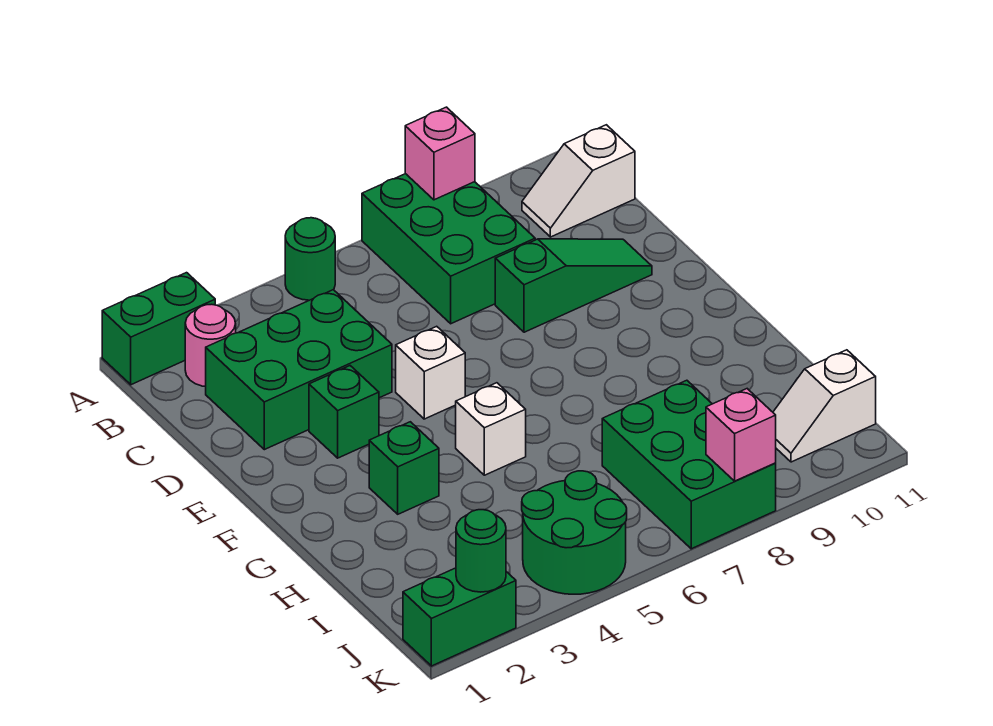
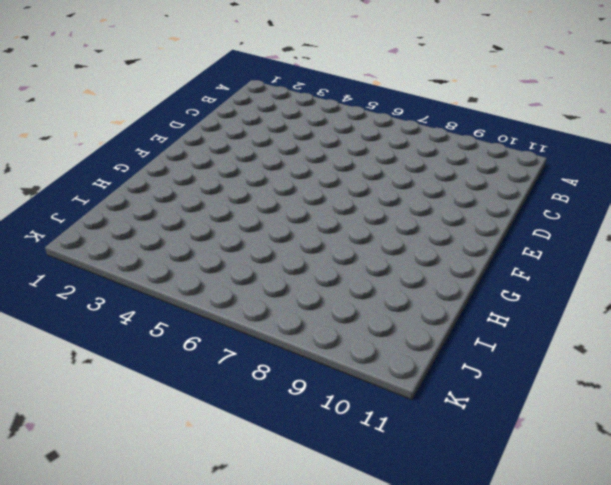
none -> green 1x2 brick [102,273,215,385]
none -> green 1x1 round brick [285,218,335,300]
none -> green 2x3 brick [362,174,535,324]

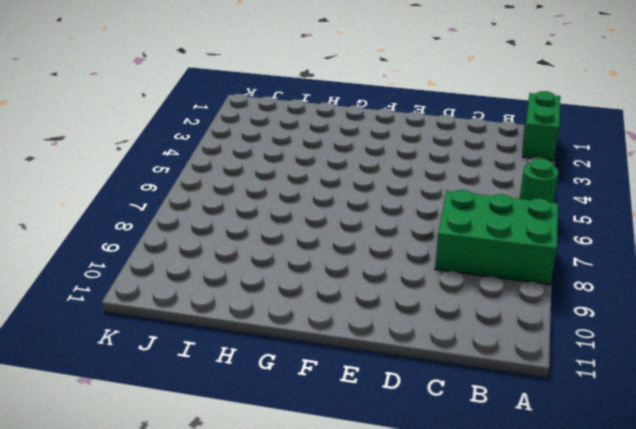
none -> pink 1x1 round brick [185,304,236,387]
none -> white 1x2 slope [522,125,635,237]
none -> green 2x3 brick [206,290,392,450]

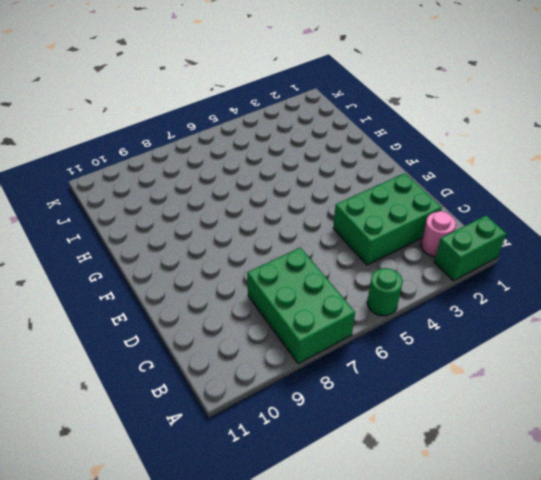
none -> white 1x2 slope [522,125,635,237]
none -> green 1x3 slope [495,239,652,332]
none -> green 1x1 brick [309,366,379,458]

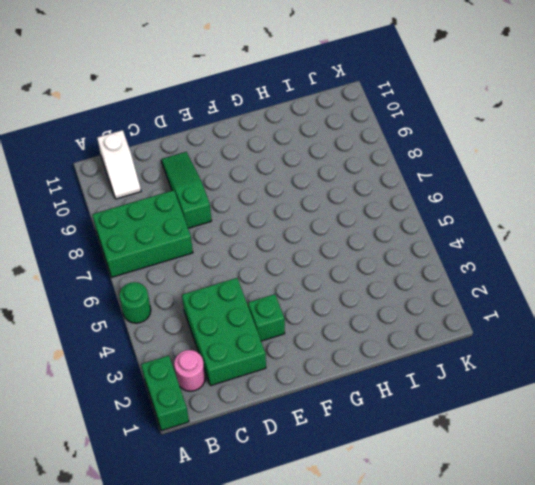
none -> white 1x1 brick [396,326,465,419]
none -> green 1x1 brick [369,422,439,514]
none -> white 1x1 brick [456,383,526,475]

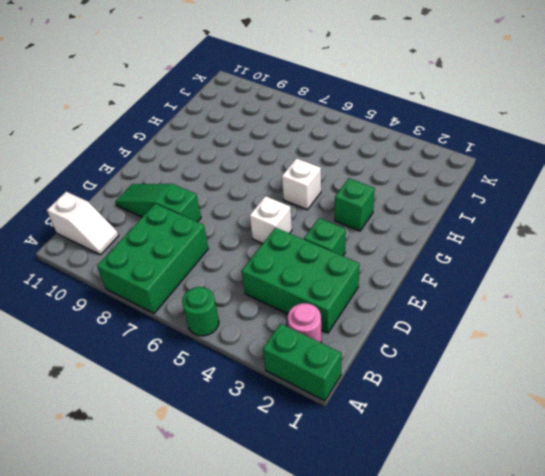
none -> green 2x3 brick [602,380,776,549]
none -> green 2x2 round brick [522,471,627,594]
none -> white 1x2 slope [773,350,876,462]

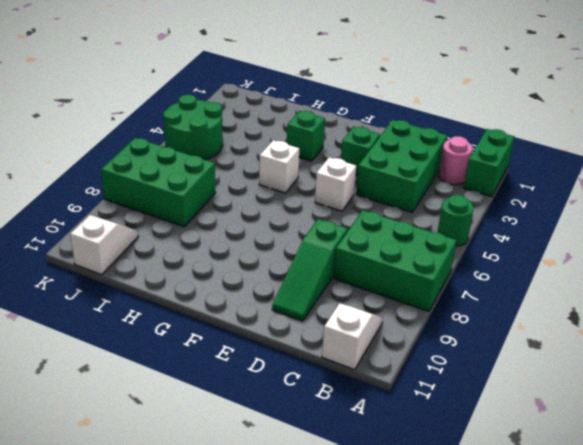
none -> green 1x2 brick [403,568,516,666]
none -> pink 1x1 brick [405,107,475,200]
none -> green 1x1 round brick [456,510,506,592]

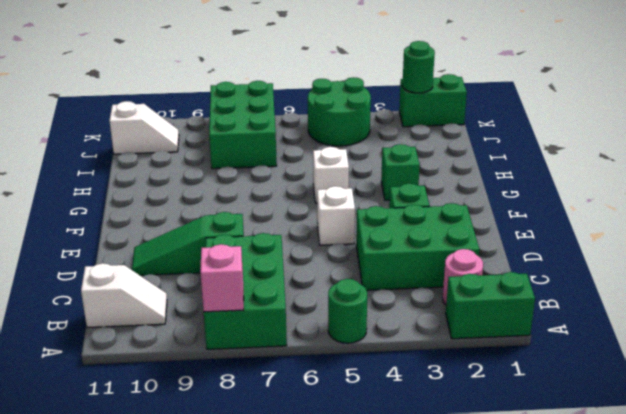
none -> pink 1x1 brick [706,389,776,481]

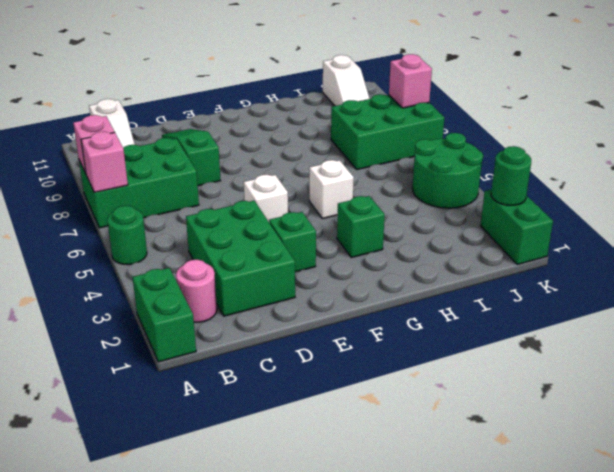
pink 1x1 brick [81,132,128,193] -> none

